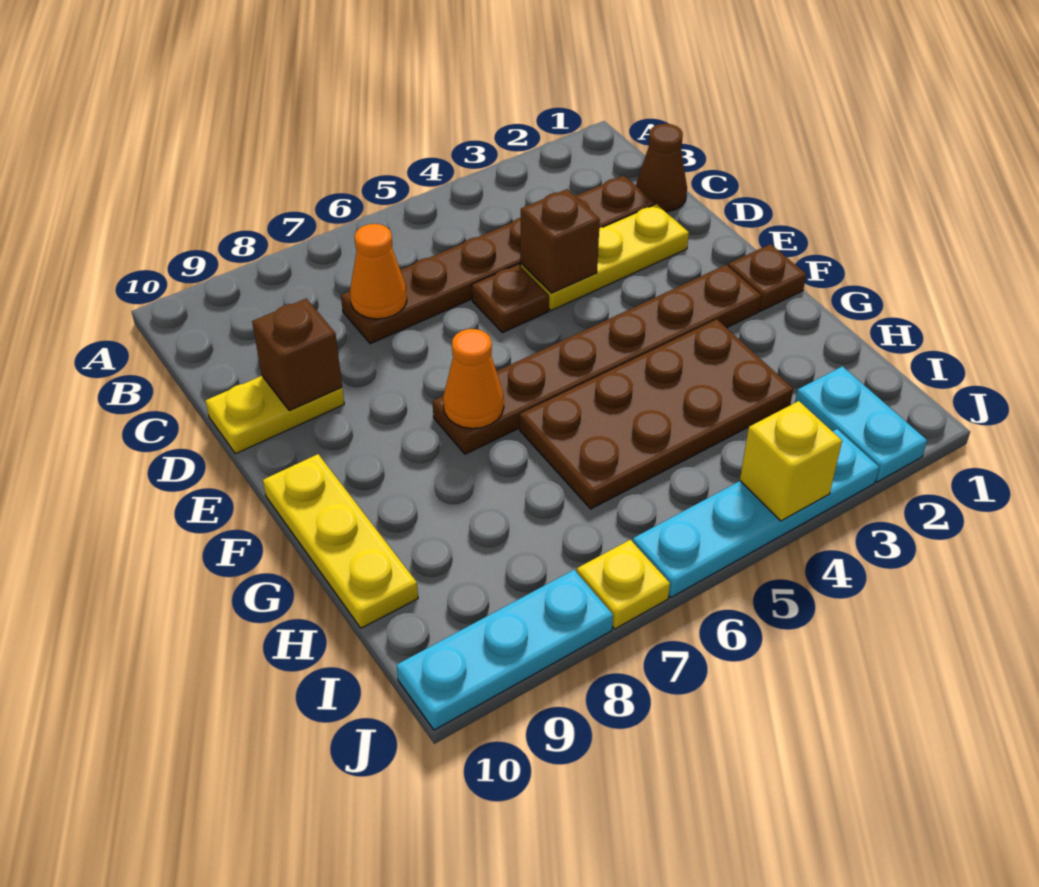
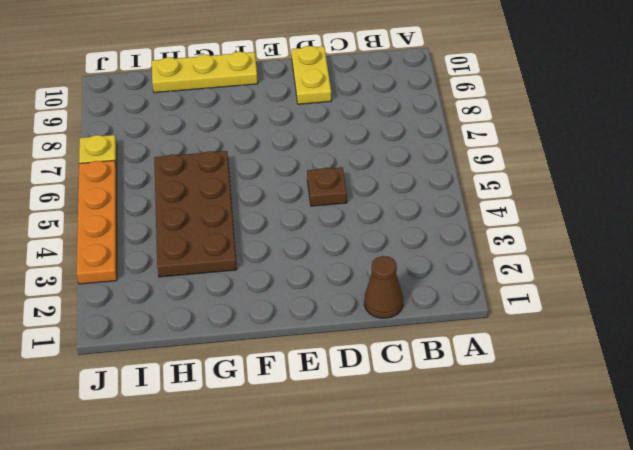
orange 1x4 plate [76,160,117,284] -> cyan 1x4 plate [633,429,879,597]
none -> brown 1x6 plate [341,176,655,344]
none -> yellow 1x3 plate [520,204,689,311]
none -> brown 1x1 plate [728,244,806,311]

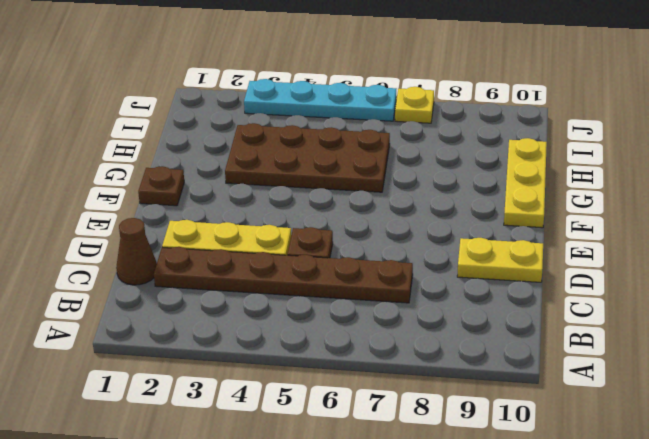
none -> brown 1x6 plate [432,265,761,454]
none -> cyan 1x2 plate [795,366,927,482]
none -> cyan 1x3 plate [396,570,613,730]

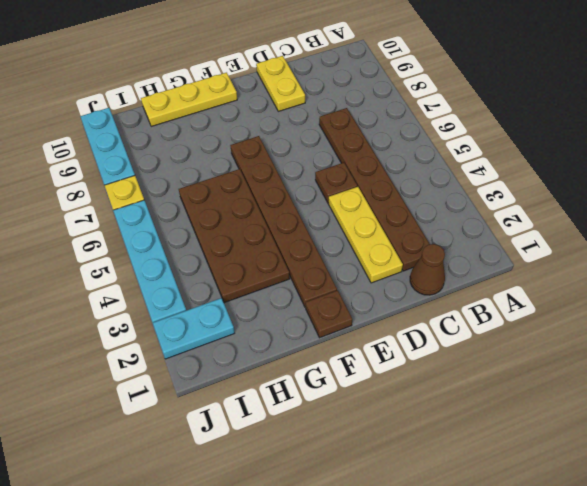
none -> orange 1x1 cone [350,224,407,319]
none -> brown 1x1 brick [520,189,600,293]
none -> brown 1x1 brick [252,298,342,411]

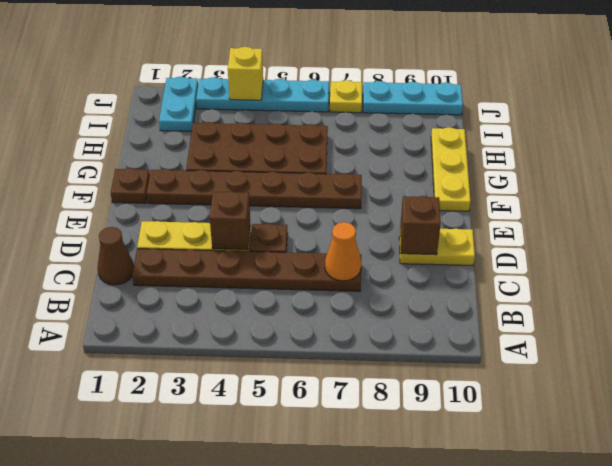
none -> orange 1x1 cone [443,329,504,429]

